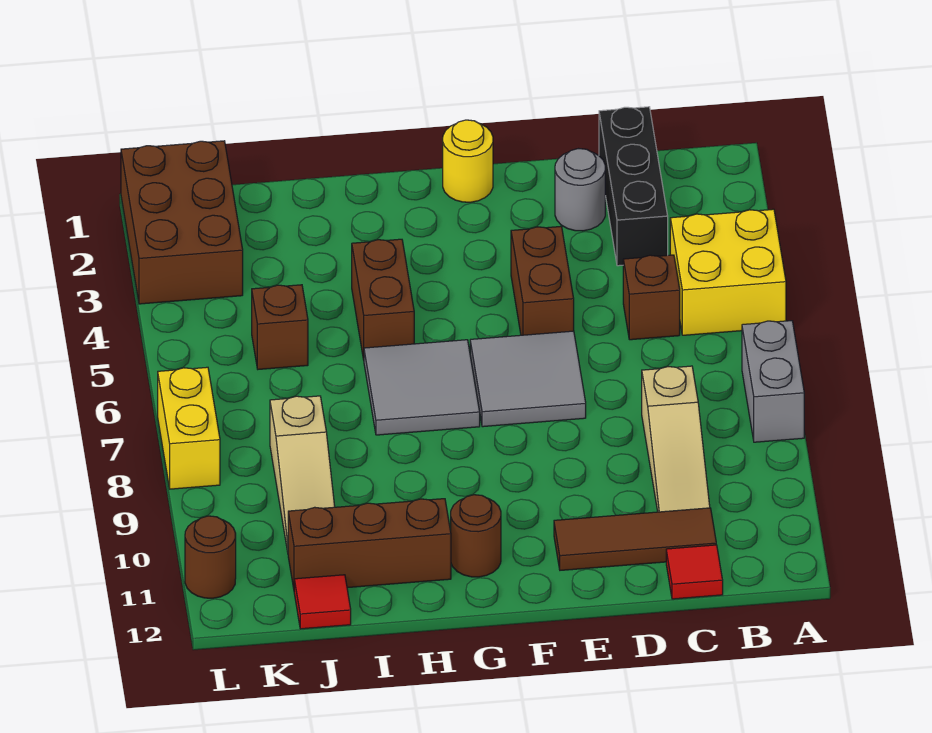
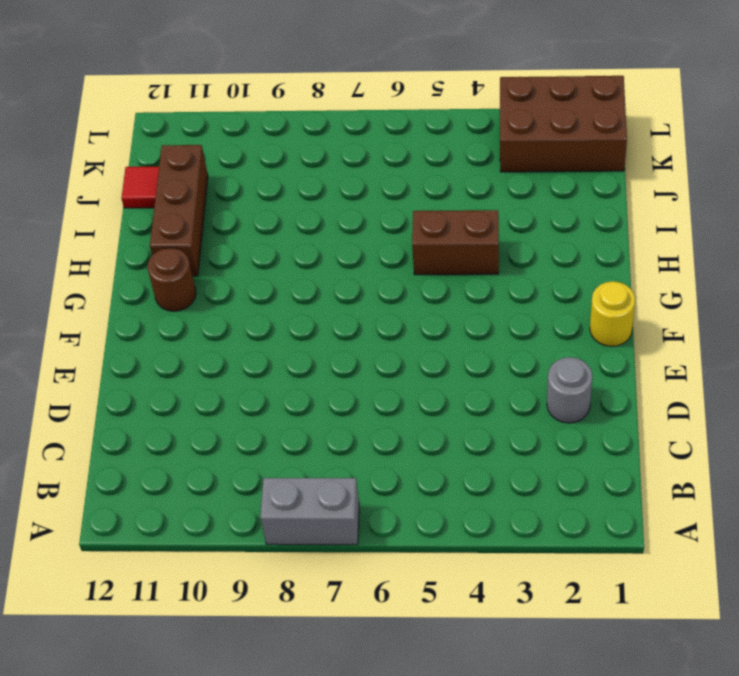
none -> yellow 2x2 brick [670,209,786,335]
none -> black 1x3 brick [599,107,668,266]
none -> brown 1x1 brick [623,255,680,340]

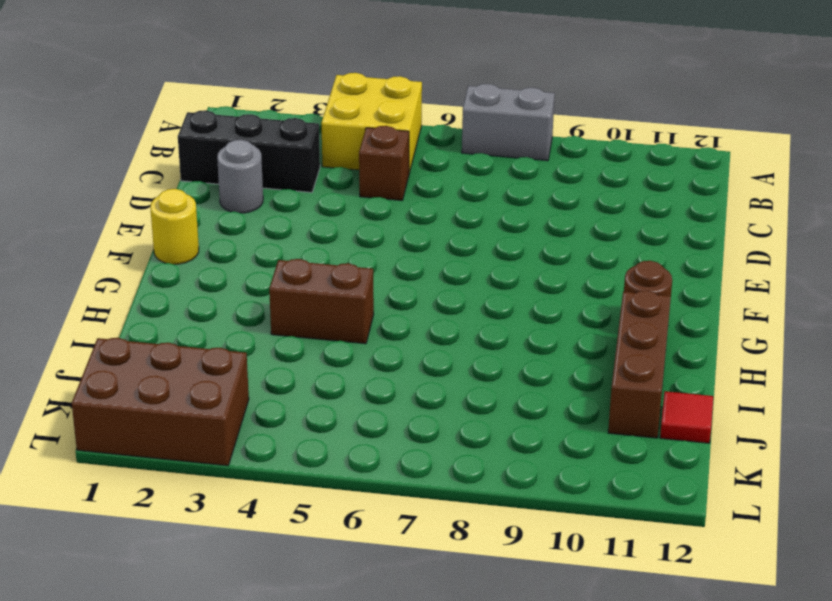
none -> tan 1x3 slope [642,366,710,512]
none -> brown 1x3 tile [554,508,716,570]
none -> red 1x1 tile [666,545,723,599]

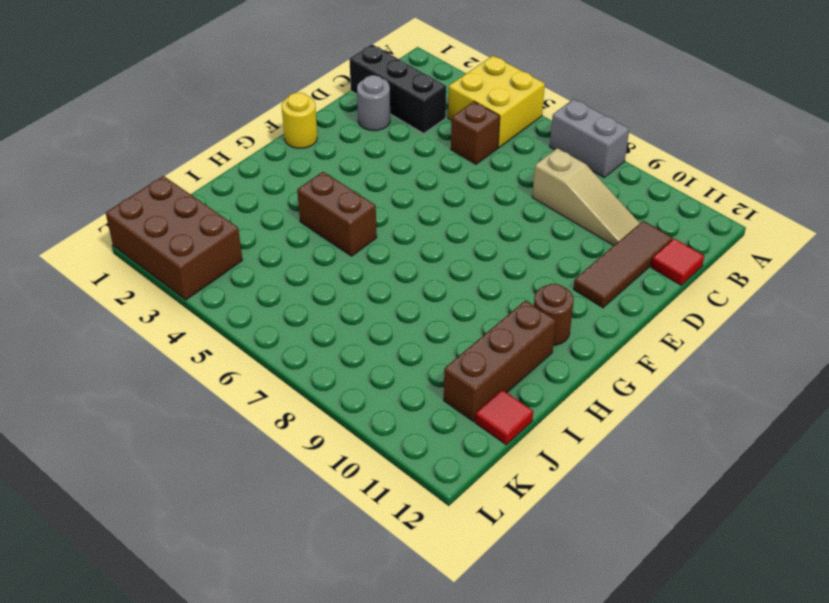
none -> brown 1x2 brick [511,226,574,335]
none -> grey 2x2 tile [470,331,586,427]
none -> grey 2x2 tile [364,340,480,435]

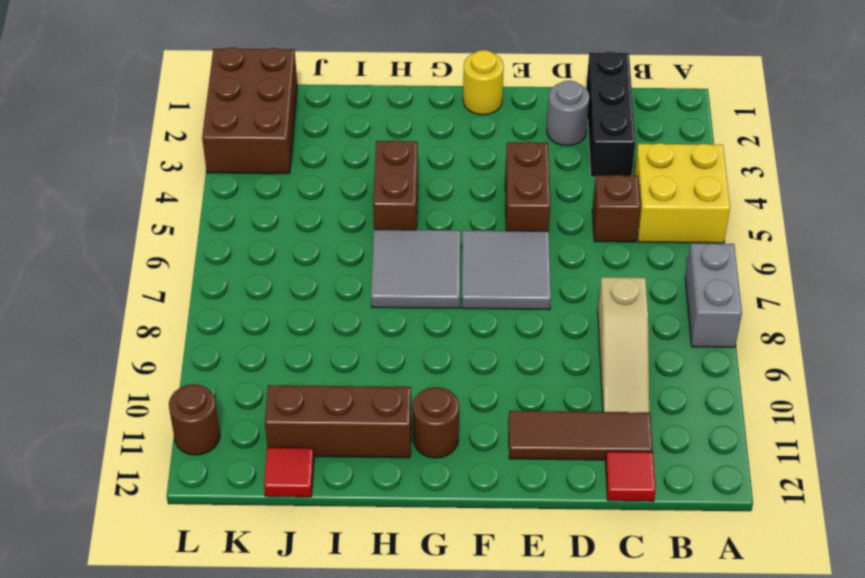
none -> brown 1x1 brick [252,285,308,369]
none -> tan 1x3 slope [270,396,335,552]
none -> yellow 1x2 brick [158,367,220,489]

